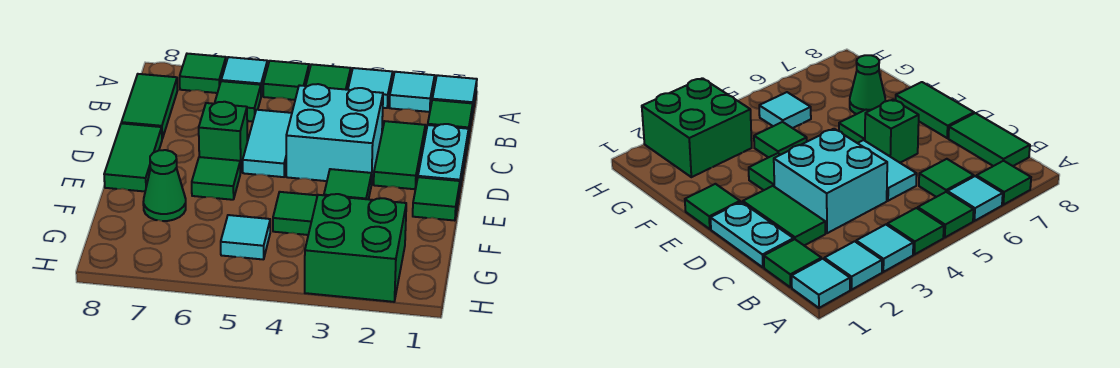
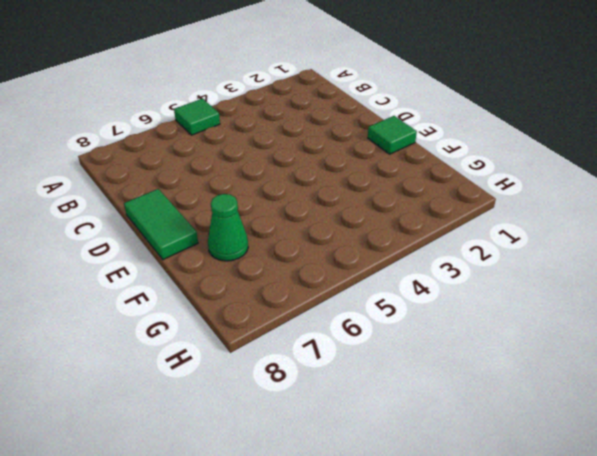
none -> cyan 1x1 tile [432,75,477,114]
none -> cyan 1x1 tile [389,72,435,112]
none -> cyan 1x1 tile [348,68,393,108]

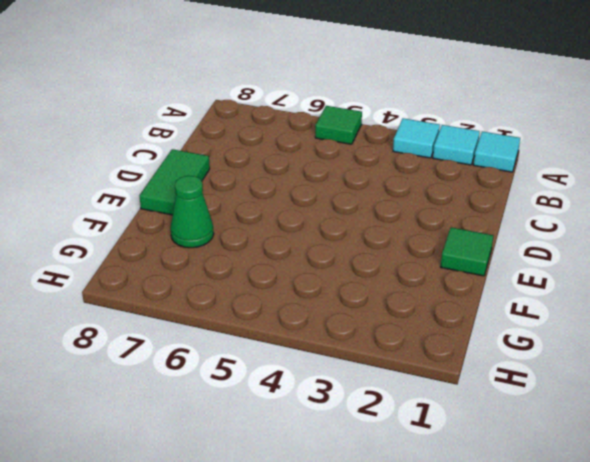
none -> green 1x1 tile [306,64,351,90]
none -> cyan 1x1 tile [221,57,267,96]
none -> green 1x1 tile [180,54,226,93]

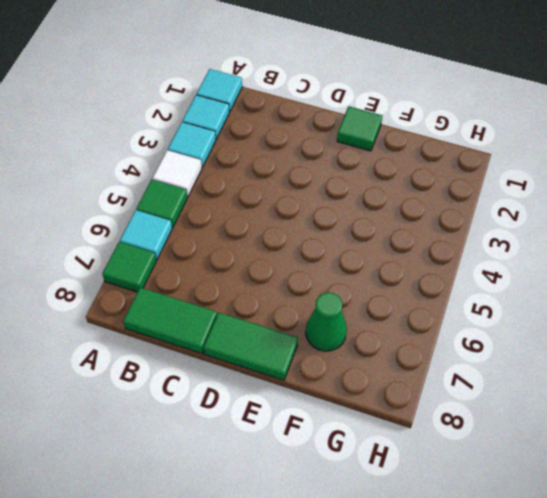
white 1x1 tile [152,150,202,197] -> green 1x1 tile [306,64,351,90]
none -> green 1x1 tile [428,100,473,139]
none -> green 1x1 tile [214,81,261,122]
none -> cyan 1x2 plate [418,124,469,193]

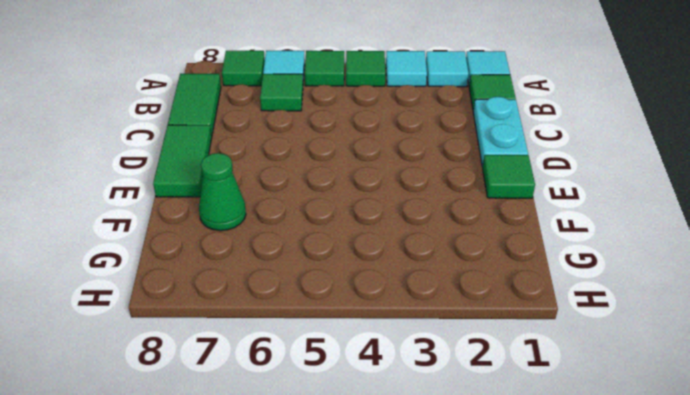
none -> green 1x2 tile [374,121,425,189]
none -> cyan 2x2 brick [286,84,383,185]
none -> cyan 1x2 tile [243,110,292,177]

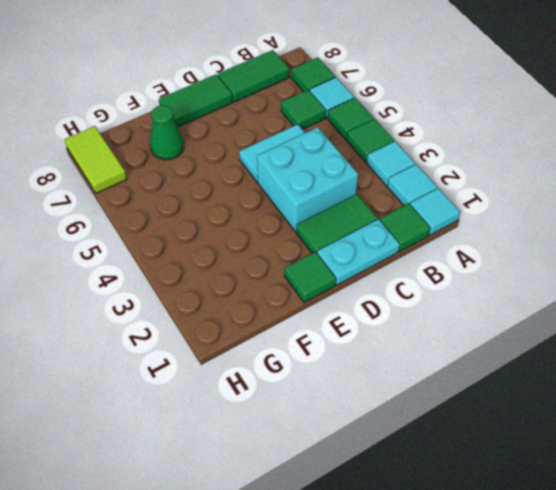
lime 1x2 tile [64,126,127,193] -> none
none -> green 1x1 brick [199,102,247,173]
none -> green 1x1 tile [324,169,372,199]
none -> green 1x1 tile [192,157,240,200]

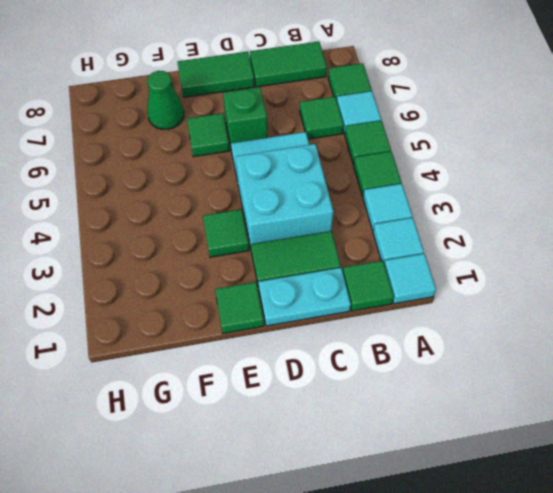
none -> green 1x1 tile [273,192,317,235]
none -> green 2x2 brick [305,194,406,302]
none -> cyan 1x1 tile [221,215,270,260]

